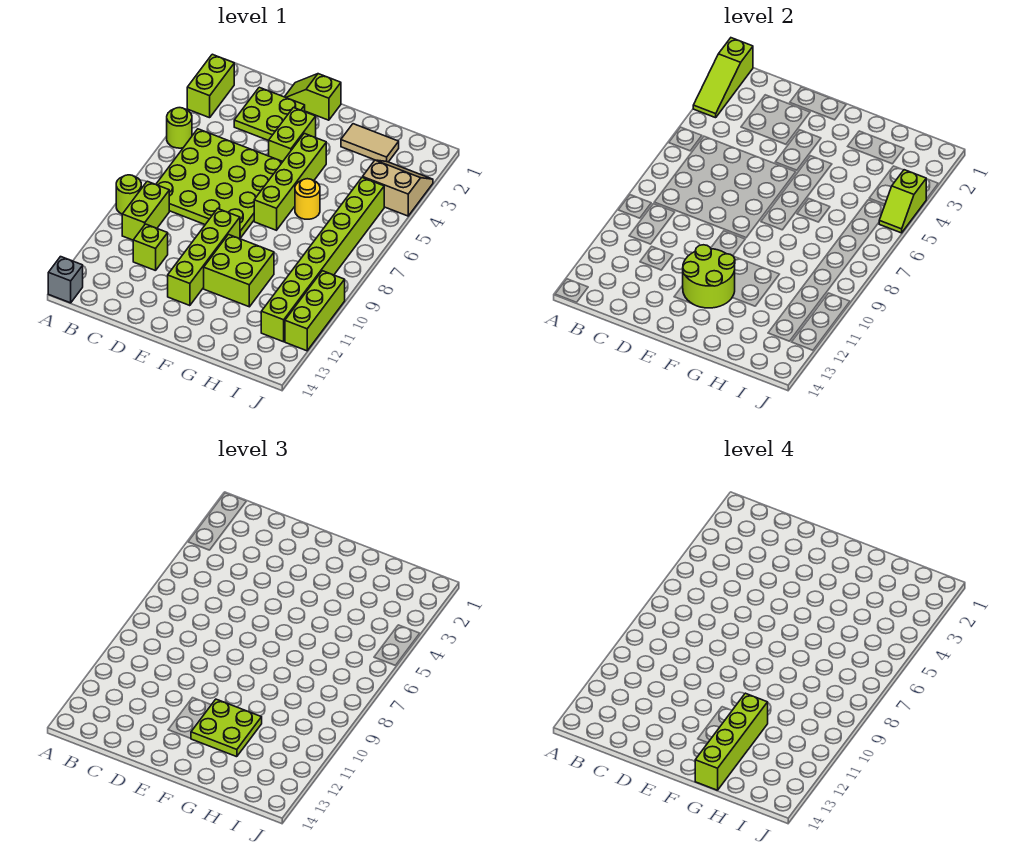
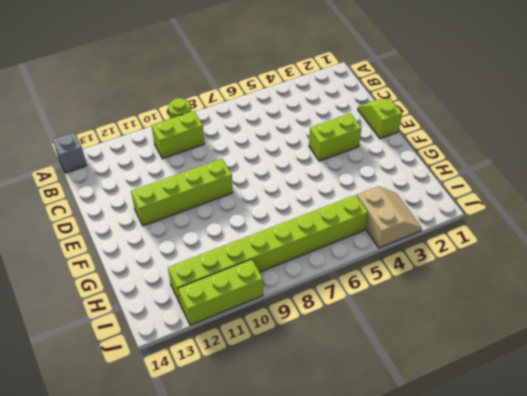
none -> lime 1x2 brick [187,54,234,118]
none -> lime 1x1 round brick [167,108,192,148]
none -> lime 4x4 plate [156,129,282,238]

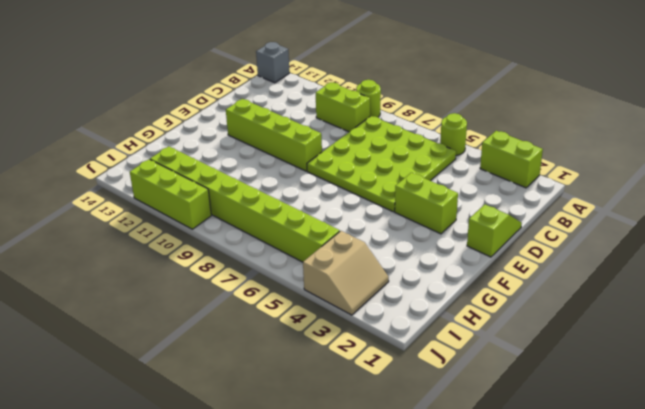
none -> lime 2x2 plate [234,87,305,141]
none -> lime 1x1 brick [133,224,168,271]
none -> lime 1x4 brick [254,133,326,230]

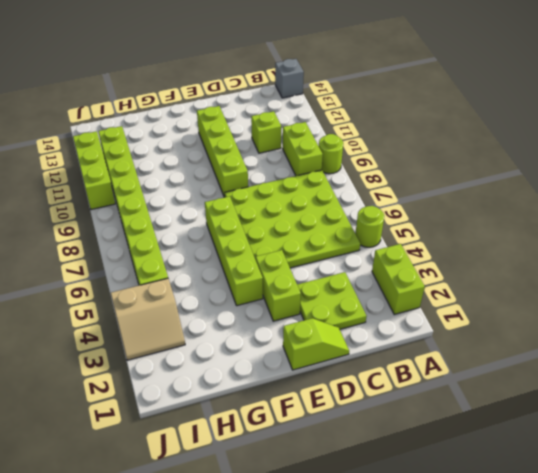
none -> lime 2x2 brick [204,235,274,307]
none -> tan 1x2 tile [341,124,399,162]
none -> yellow 1x1 round brick [295,179,320,219]

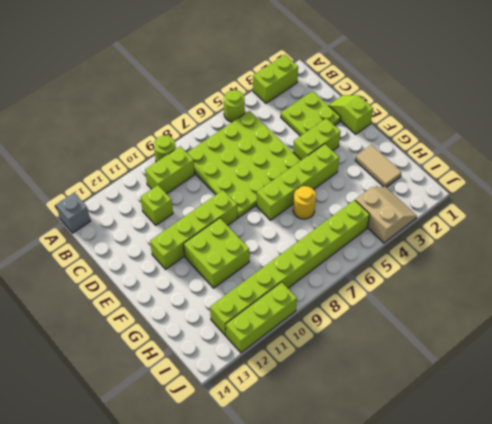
none -> lime 1x3 slope [693,38,753,118]
none -> lime 2x2 round brick [683,245,735,308]
none -> lime 1x2 slope [879,170,926,233]

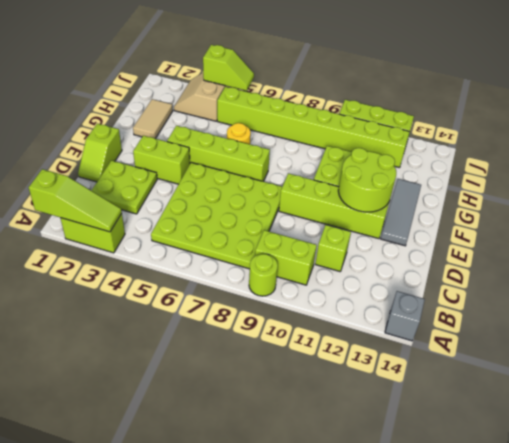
grey 1x3 tile [381,179,421,246] -> none
none -> lime 1x1 round brick [167,108,192,148]
none -> lime 2x2 plate [191,699,262,757]
none -> lime 1x4 brick [695,693,768,790]

